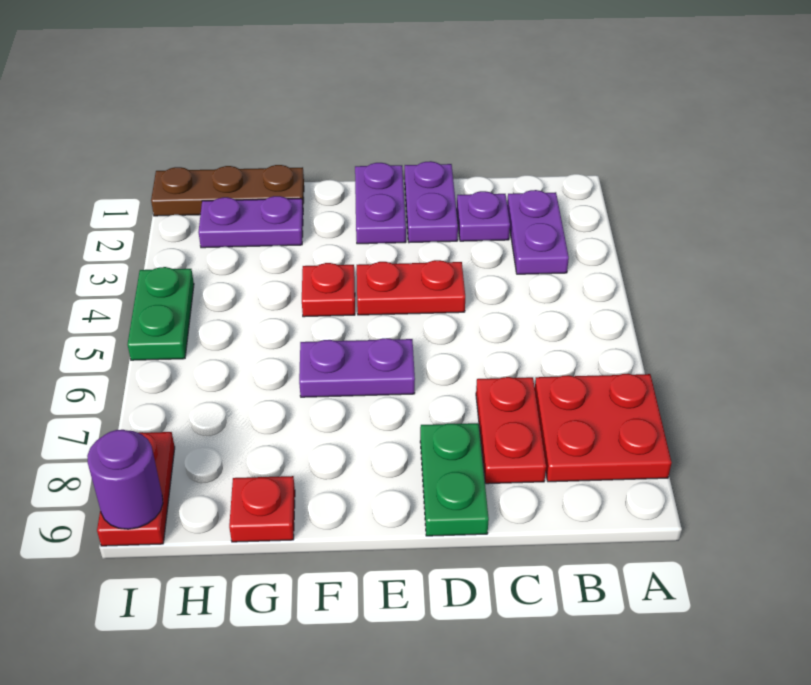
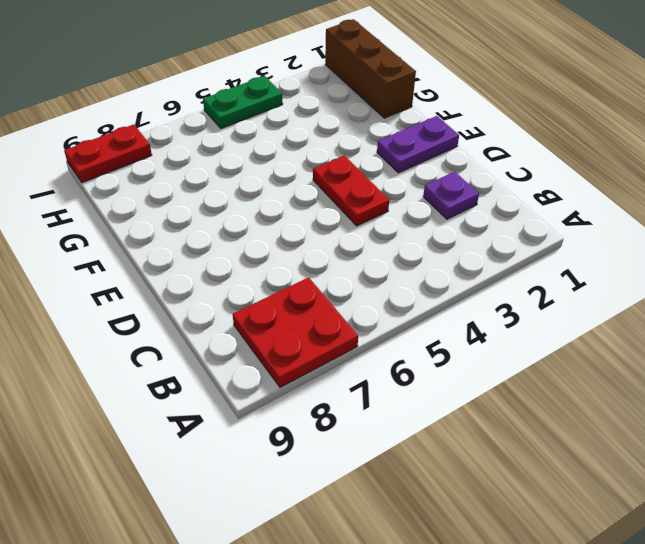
brown 1x3 brick [325,19,416,118] -> brown 1x3 plate [151,165,304,216]
none -> purple 1x2 plate [507,190,569,274]
none -> red 1x2 plate [476,377,546,484]
none -> purple 1x2 plate [405,161,458,243]

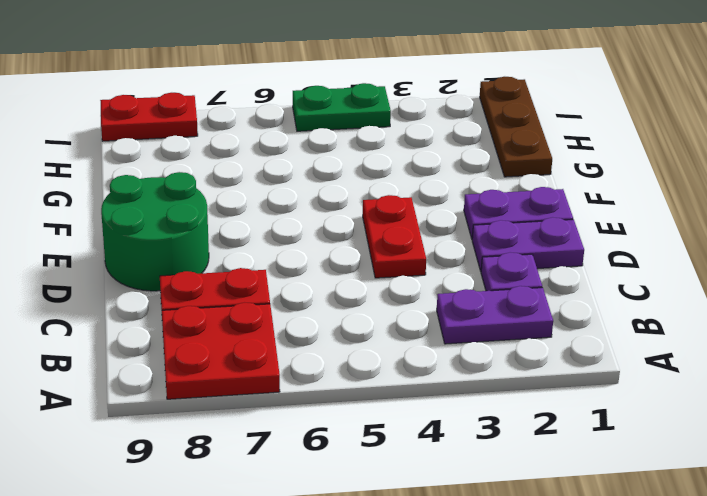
green 2x2 round brick [101,172,209,291] -> green 1x2 plate [420,423,489,536]
none -> purple 1x2 plate [299,338,415,397]
none -> red 1x1 plate [302,263,355,317]
none -> purple 1x2 plate [198,196,303,248]

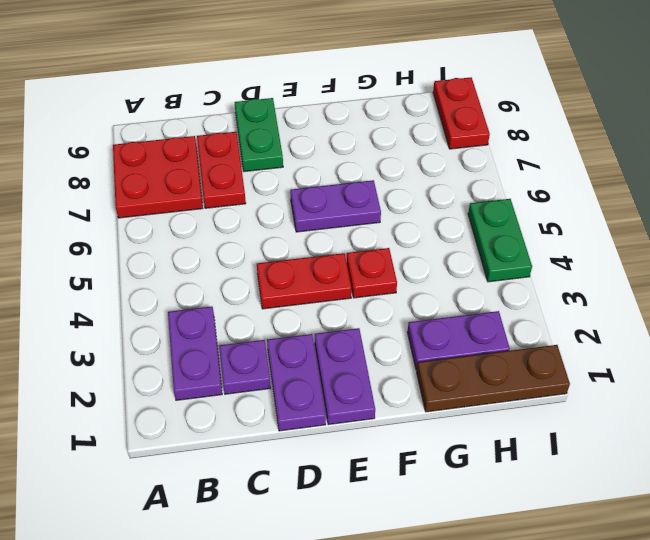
none -> red 1x1 plate [229,476,295,542]
none -> purple 1x1 round brick [87,430,163,529]

